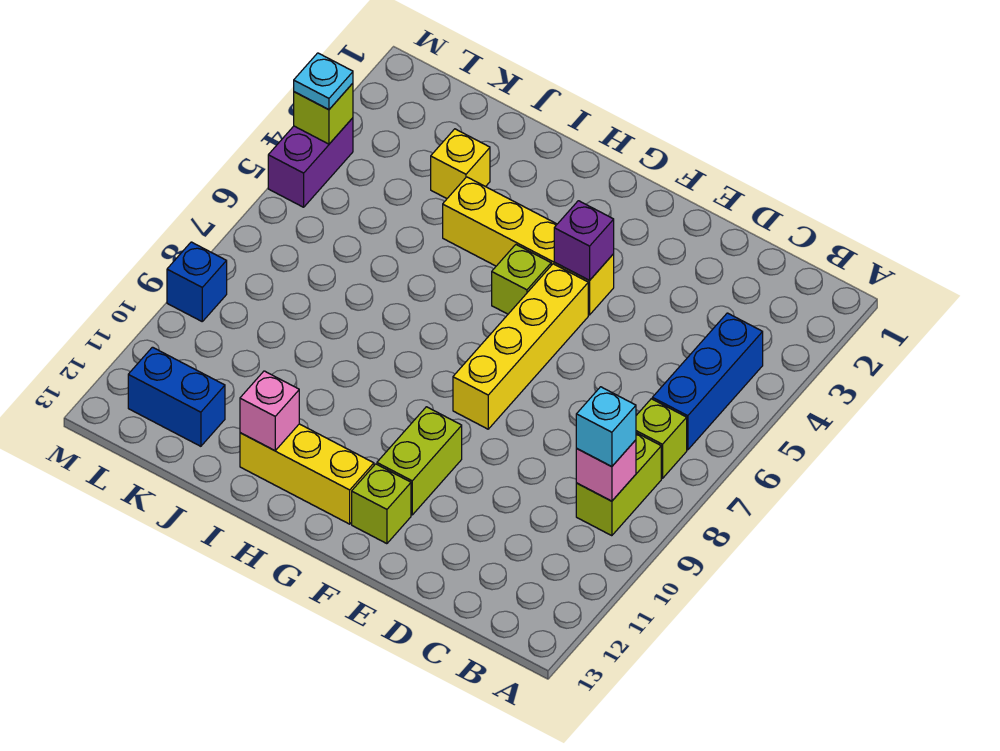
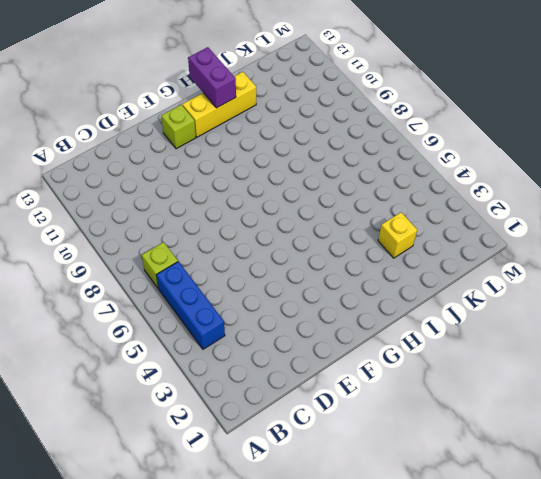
purple 1x2 brick [188,47,236,108] -> purple 1x2 brick moved to [268,118,353,207]
none -> lime 1x2 brick [576,433,661,536]
none -> yellow 1x4 brick [443,177,614,315]
none -> yellow 1x4 brick [453,264,588,429]

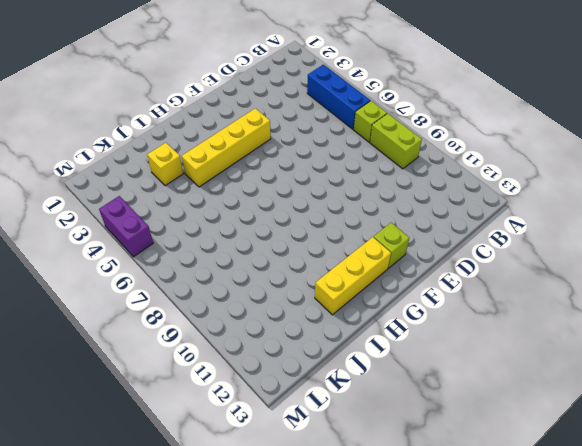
none -> yellow 1x4 brick [453,264,588,429]
none -> lime 1x2 brick [377,407,462,515]
none -> lime 1x1 brick [492,245,551,314]

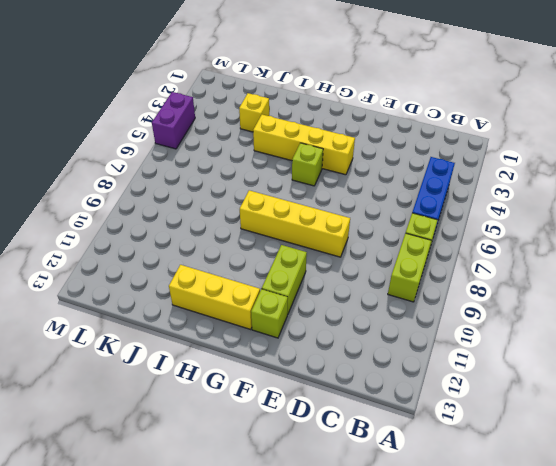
yellow 1x4 brick [240,190,350,257] -> yellow 1x4 brick turned to [453,264,588,429]
none -> blue 1x2 brick [128,347,225,446]
none -> blue 1x1 brick [167,242,227,321]
none -> pink 1x1 brick [576,440,636,501]

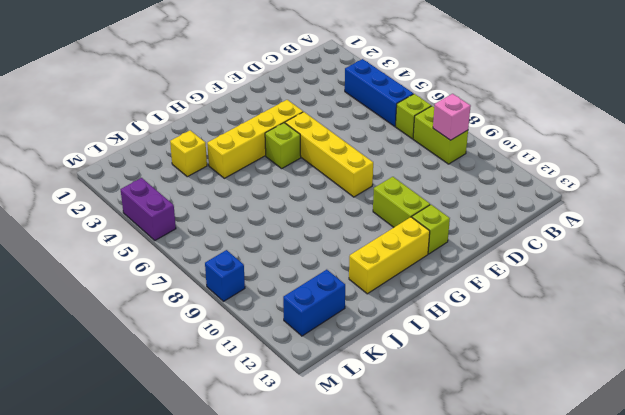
none -> purple 1x1 brick [554,201,614,280]
none -> pink 1x1 brick [240,371,299,451]
none -> lime 1x1 brick [294,83,353,144]

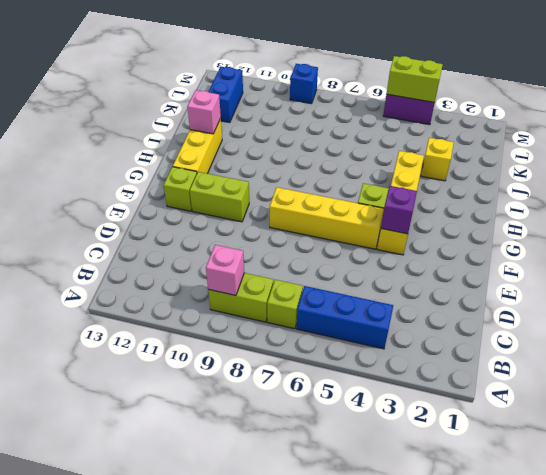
lime 1x2 brick [387,56,443,103] -> lime 1x1 brick [294,83,353,144]
none -> cyan 1x1 brick [576,387,636,467]
none -> cyan 1x1 plate [294,53,353,110]

